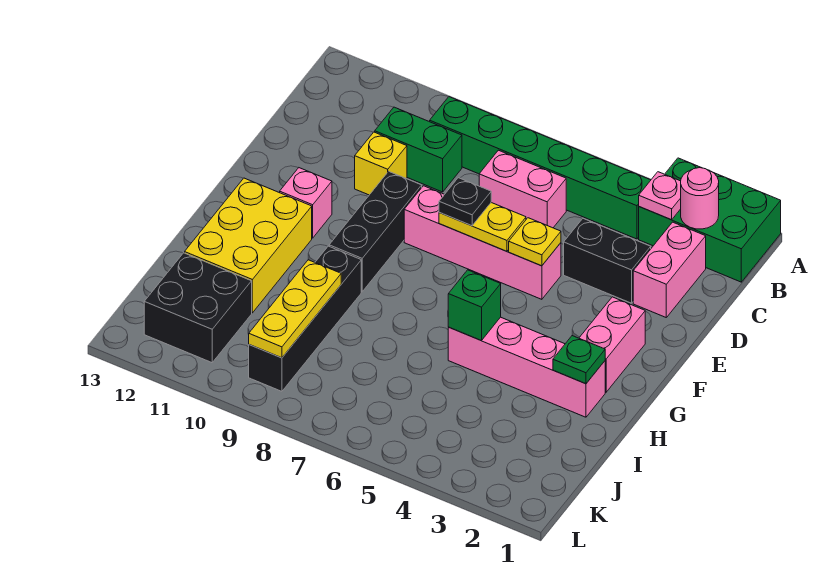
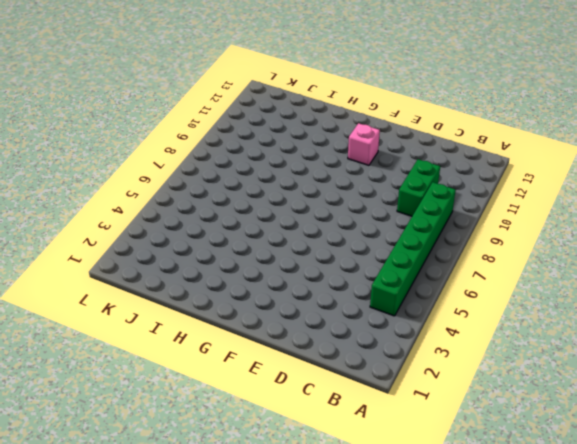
none -> green 2x3 brick [639,158,781,282]
none -> pink 1x2 brick [633,222,706,317]
none -> pink 1x2 brick [479,150,566,228]

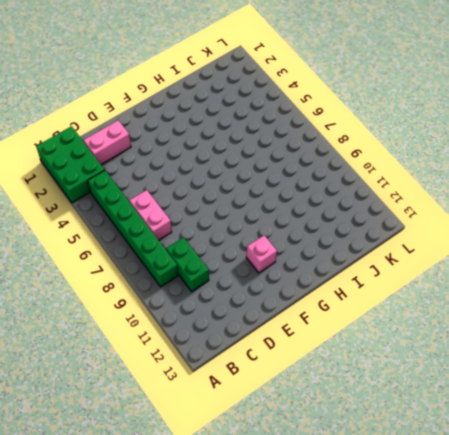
none -> black 1x2 brick [564,219,651,303]
none -> yellow 1x1 brick [355,132,407,195]
none -> pink 1x4 brick [404,186,561,299]

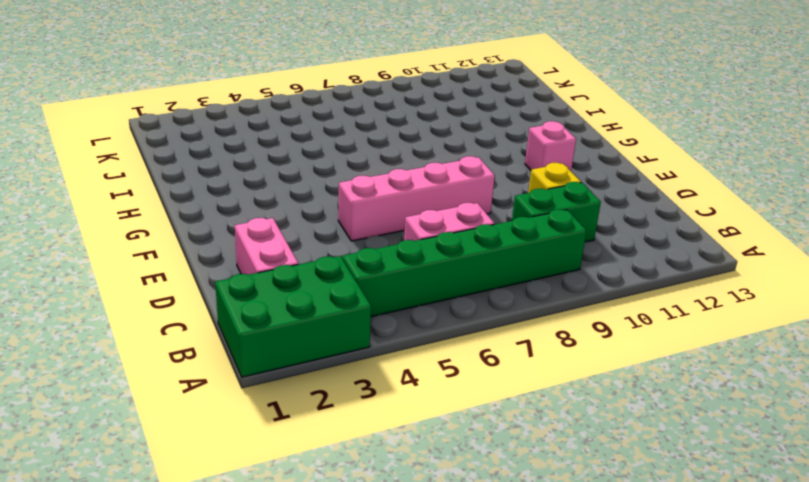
none -> black 1x2 brick [564,219,651,303]
none -> black 1x3 brick [329,171,422,292]
none -> pink 1x2 brick [579,297,645,392]

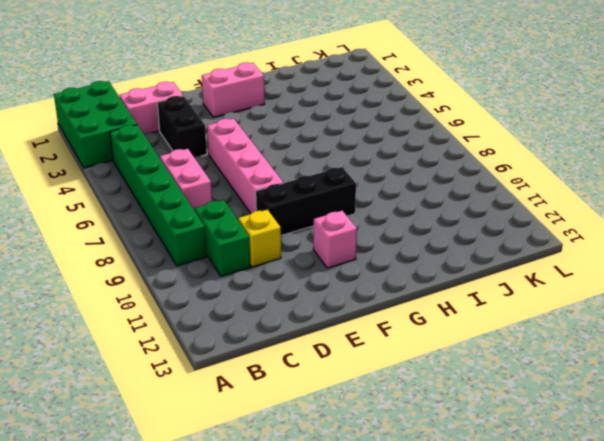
none -> yellow 2x3 brick [185,178,312,313]
none -> pink 1x4 brick [448,317,605,417]
none -> black 1x4 brick [249,246,361,391]

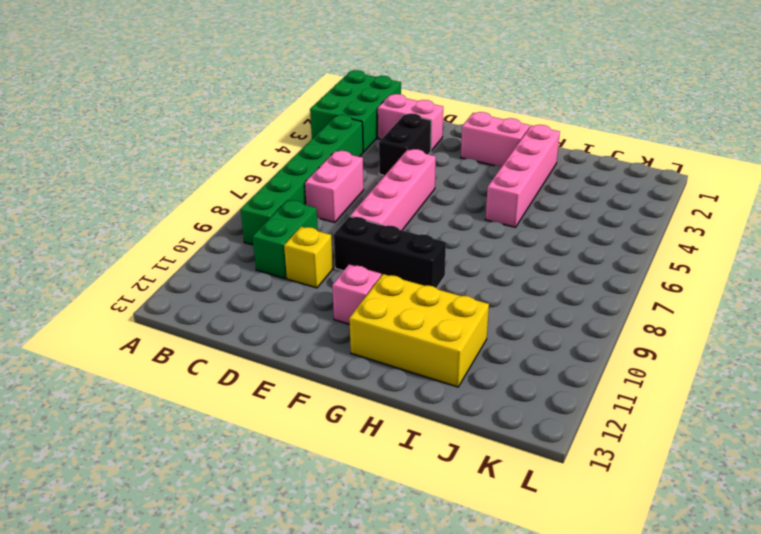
none -> black 1x4 brick [249,246,361,391]
none -> black 2x2 brick [144,253,252,363]
none -> pink 1x1 round brick [681,168,719,229]

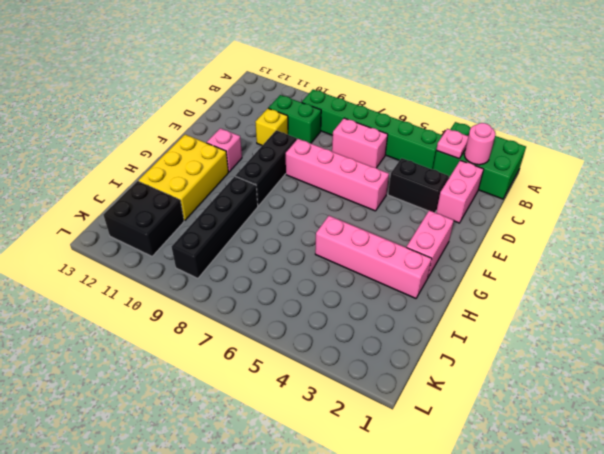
none -> yellow 1x1 plate [509,218,561,266]
none -> yellow 1x2 plate [439,203,526,251]
none -> green 1x1 plate [553,336,605,384]

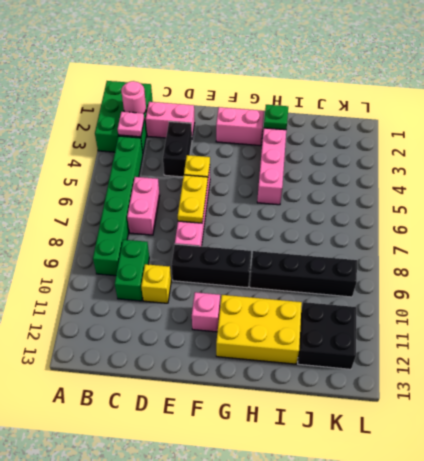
none -> green 1x1 brick [448,270,501,340]
none -> yellow 1x3 plate [249,260,341,358]
none -> black 1x1 plate [439,178,491,226]

